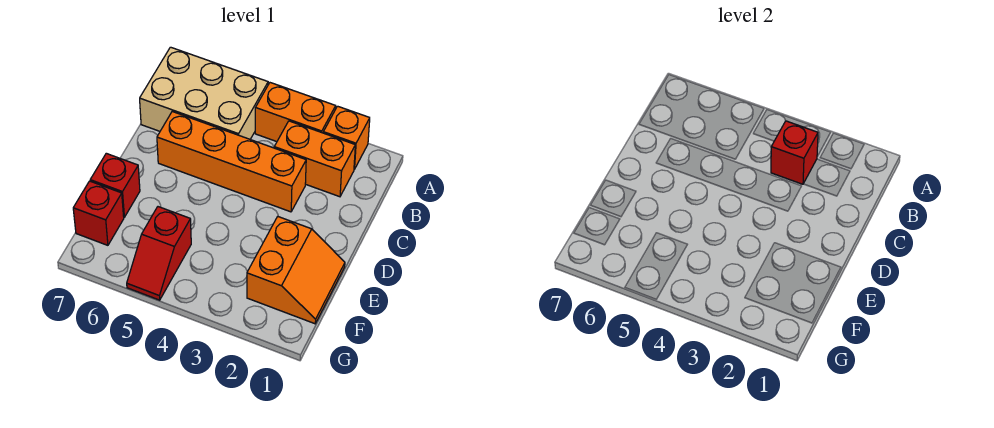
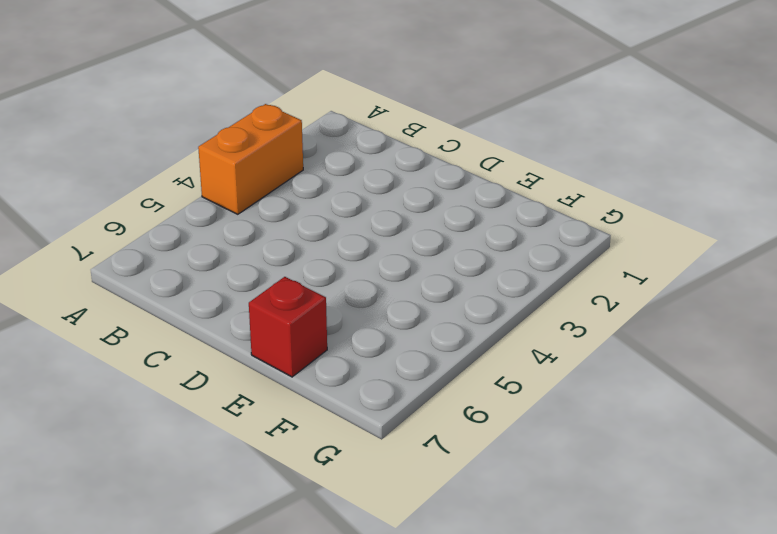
none -> orange 1x1 brick [323,106,370,169]
none -> tan 2x3 brick [140,47,268,139]

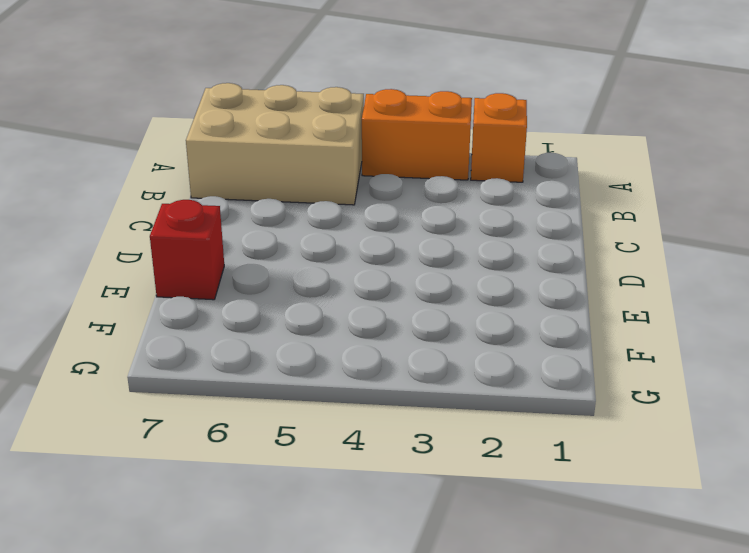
none -> orange 1x2 brick [274,121,355,197]
none -> orange 1x4 brick [157,112,306,212]

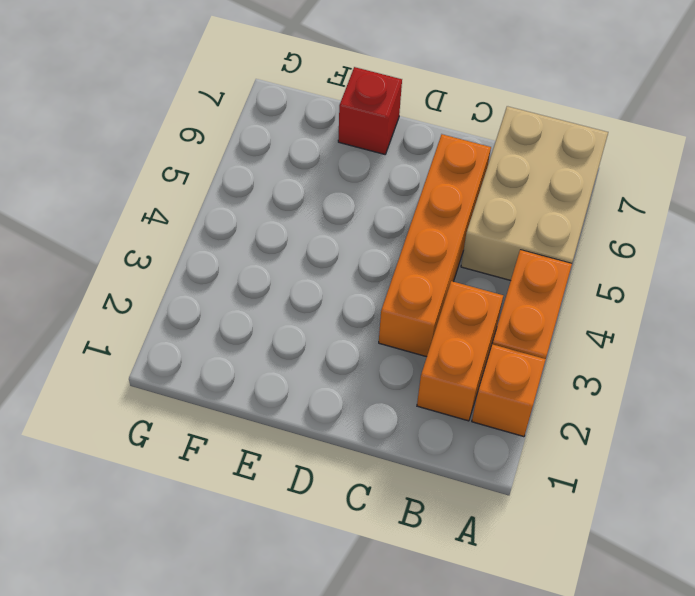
none -> orange 2x2 slope [247,217,345,324]
none -> red 1x2 slope [127,207,191,300]

